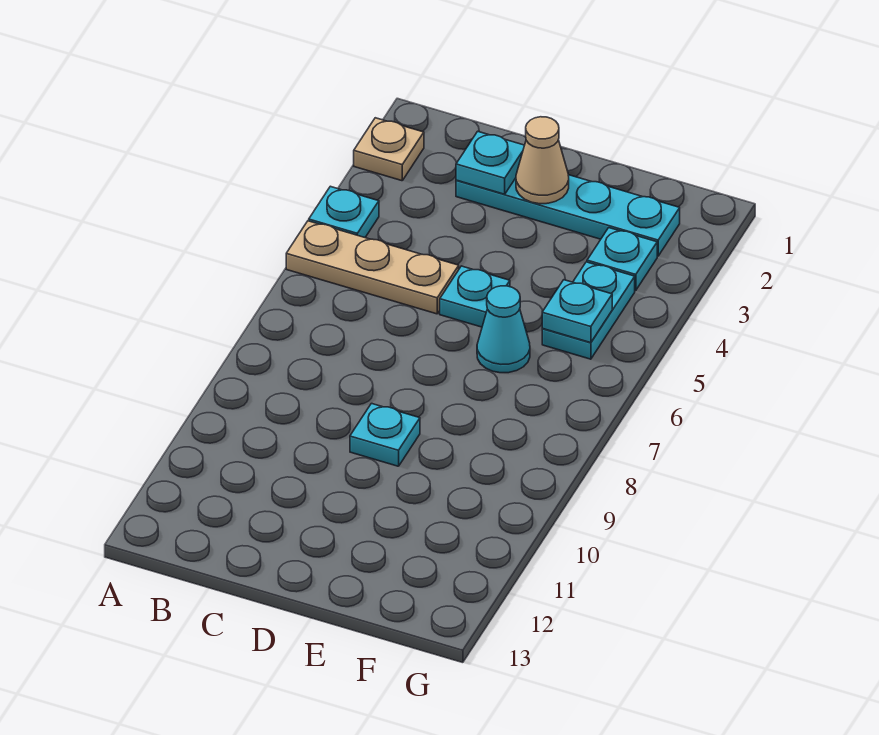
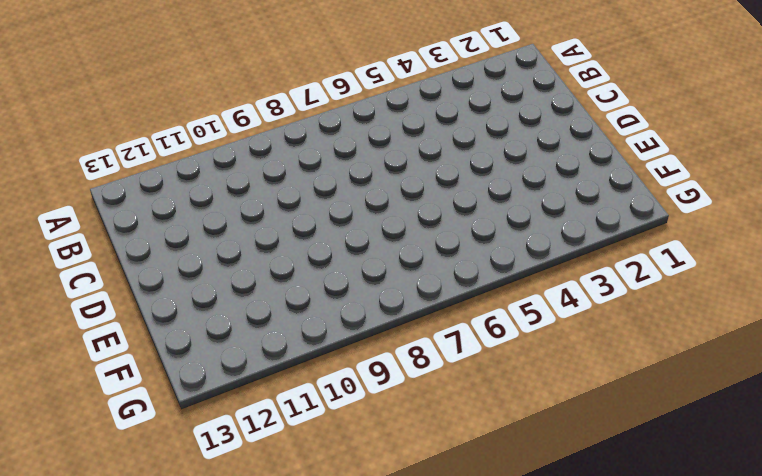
none -> tan 1x1 plate [354,118,424,181]
none -> cyan 1x1 plate [309,186,379,237]
none -> tan 1x3 plate [286,221,459,314]

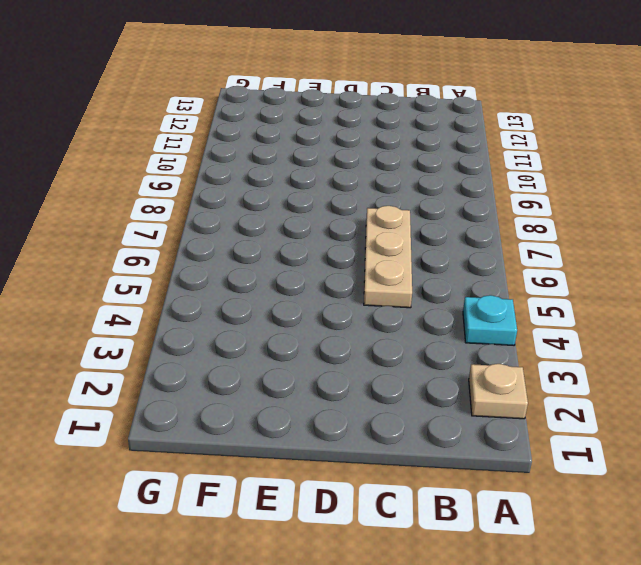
tan 1x3 plate [364,206,412,308] -> tan 1x3 plate turned to [286,221,459,314]
none -> cyan 1x4 plate [456,175,680,256]
none -> cyan 1x1 plate [440,266,510,327]
none -> cyan 1x1 plate [350,404,420,466]

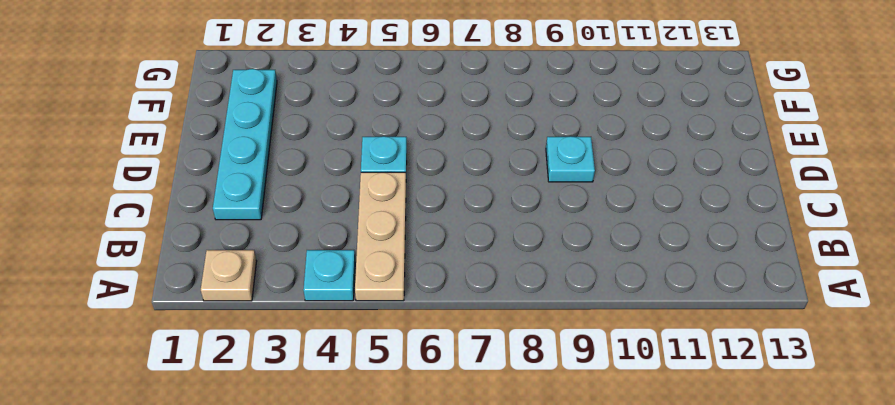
none -> cyan 1x1 cone [477,286,530,373]
none -> cyan 1x1 plate [587,228,657,291]
none -> cyan 1x2 plate [542,262,635,359]

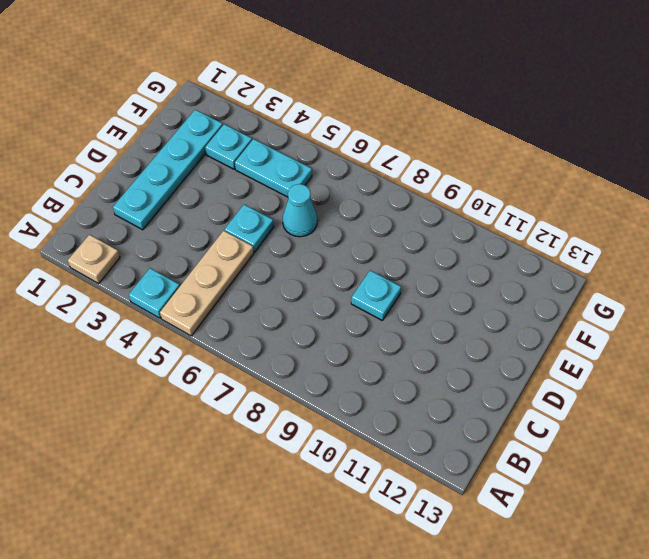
none -> cyan 1x1 plate [456,131,525,194]
none -> tan 1x1 cone [516,117,569,204]
none -> cyan 1x1 plate [542,280,612,343]

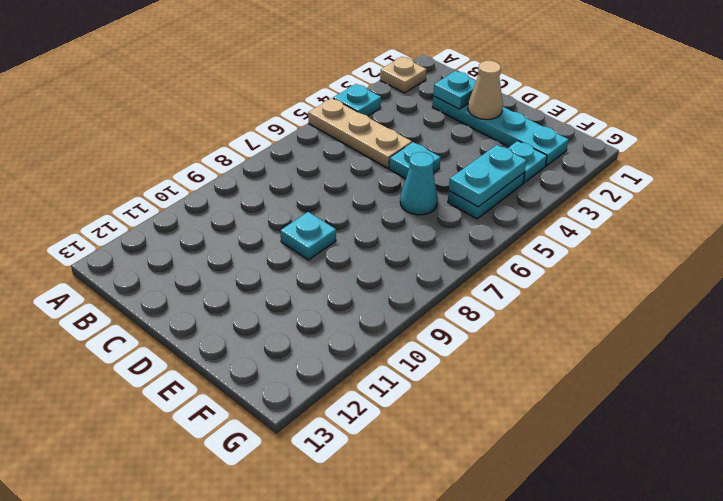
cyan 1x2 plate [449,145,526,207] -> cyan 1x1 plate [542,280,612,343]

